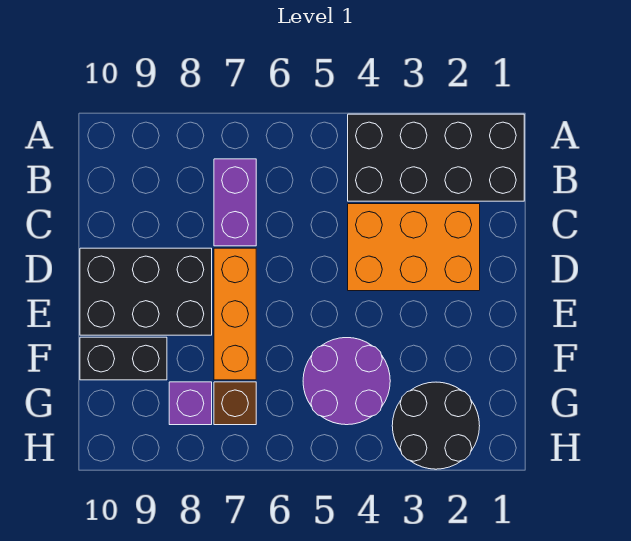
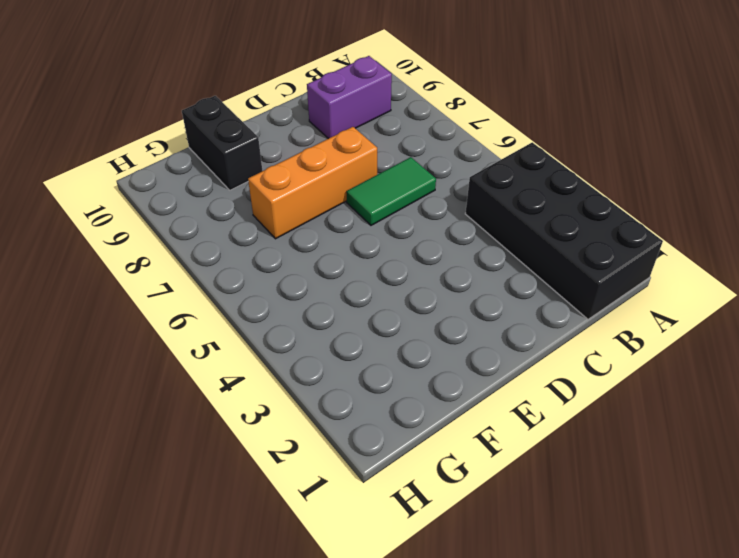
purple 1x2 brick [307,56,392,139] -> purple 1x2 brick moved to [214,159,256,246]
green 1x2 tile [346,157,436,225] -> none
none -> orange 2x3 brick [348,204,480,291]
none -> black 2x3 brick [80,248,212,335]

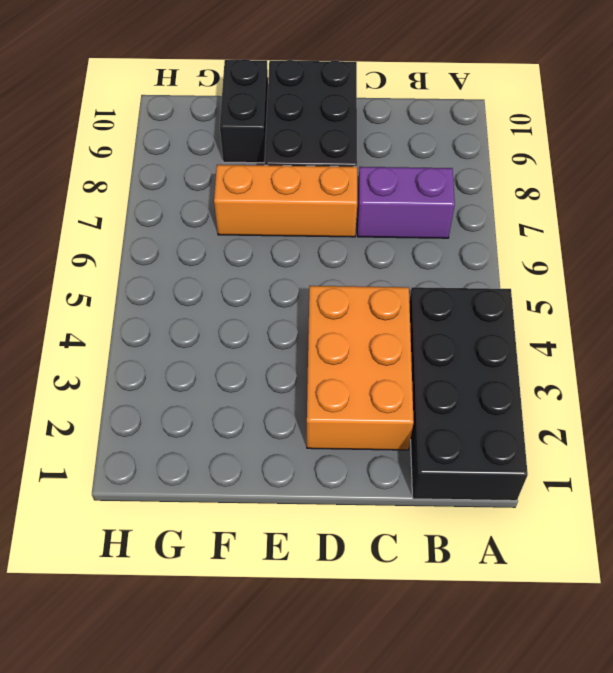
none -> purple 2x2 round brick [303,338,390,425]
none -> black 2x2 round brick [392,382,480,469]

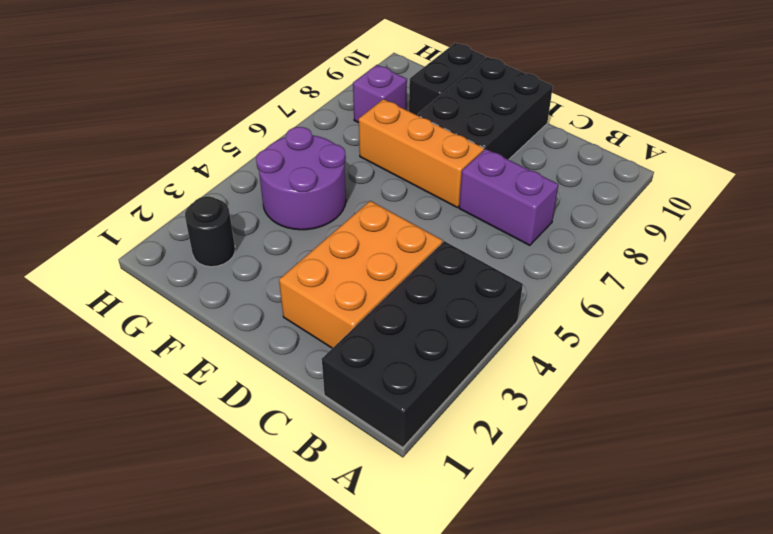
black 1x1 round brick [185,196,235,267] -> black 2x2 round brick [392,382,480,469]
none -> brown 1x1 brick [214,382,256,425]

